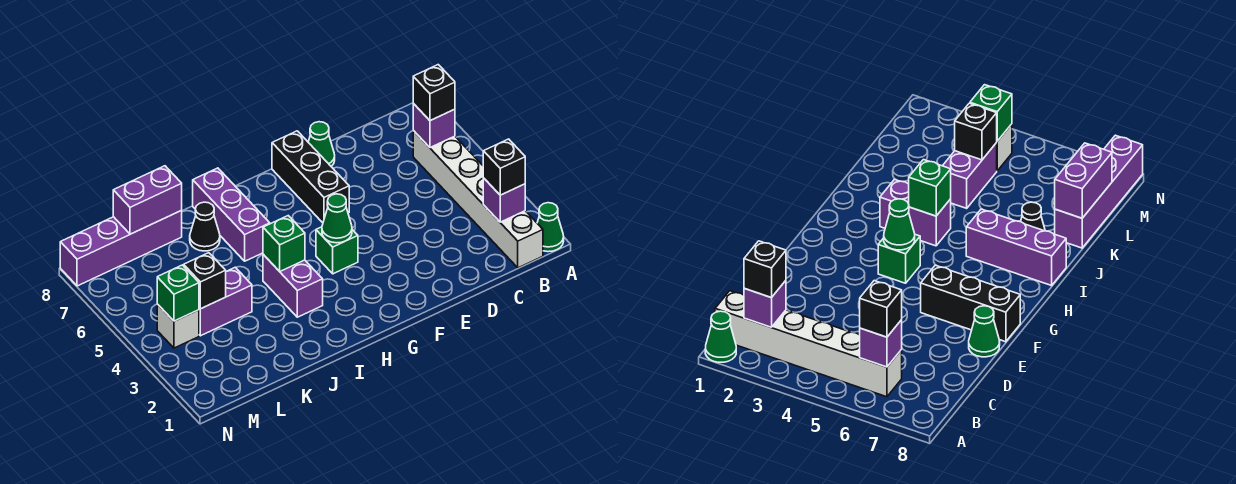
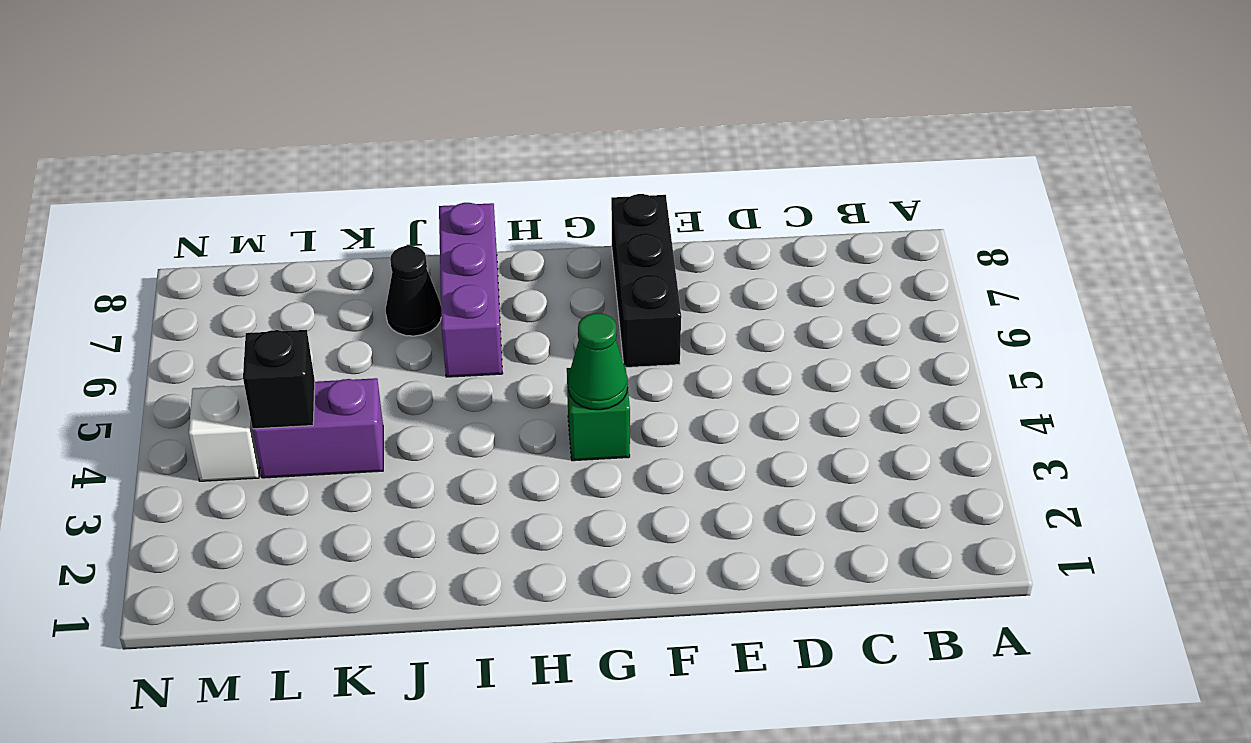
none -> green 1x1 cone [537,203,564,252]
none -> white 1x6 brick [413,131,543,268]
none -> green 1x1 cone [308,122,335,166]

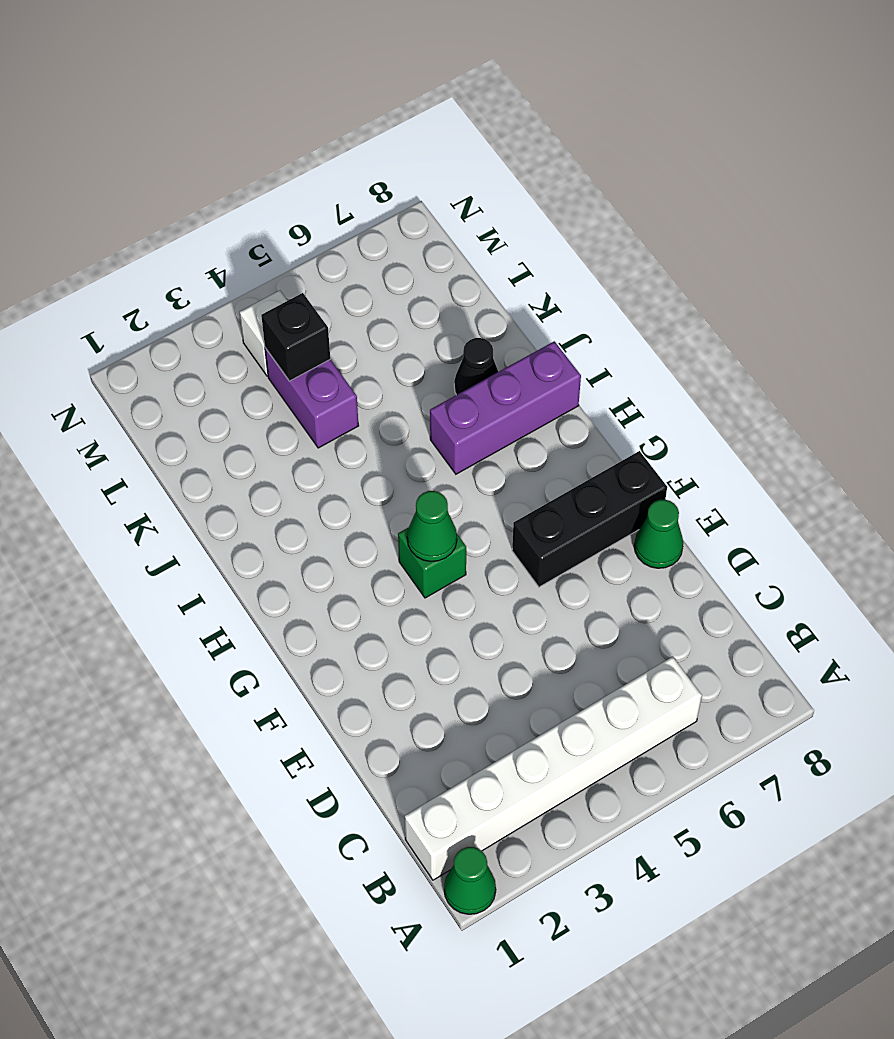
none -> purple 1x2 brick [263,255,323,317]
none -> purple 1x4 brick [60,211,182,286]
none -> purple 1x1 brick [483,178,525,222]

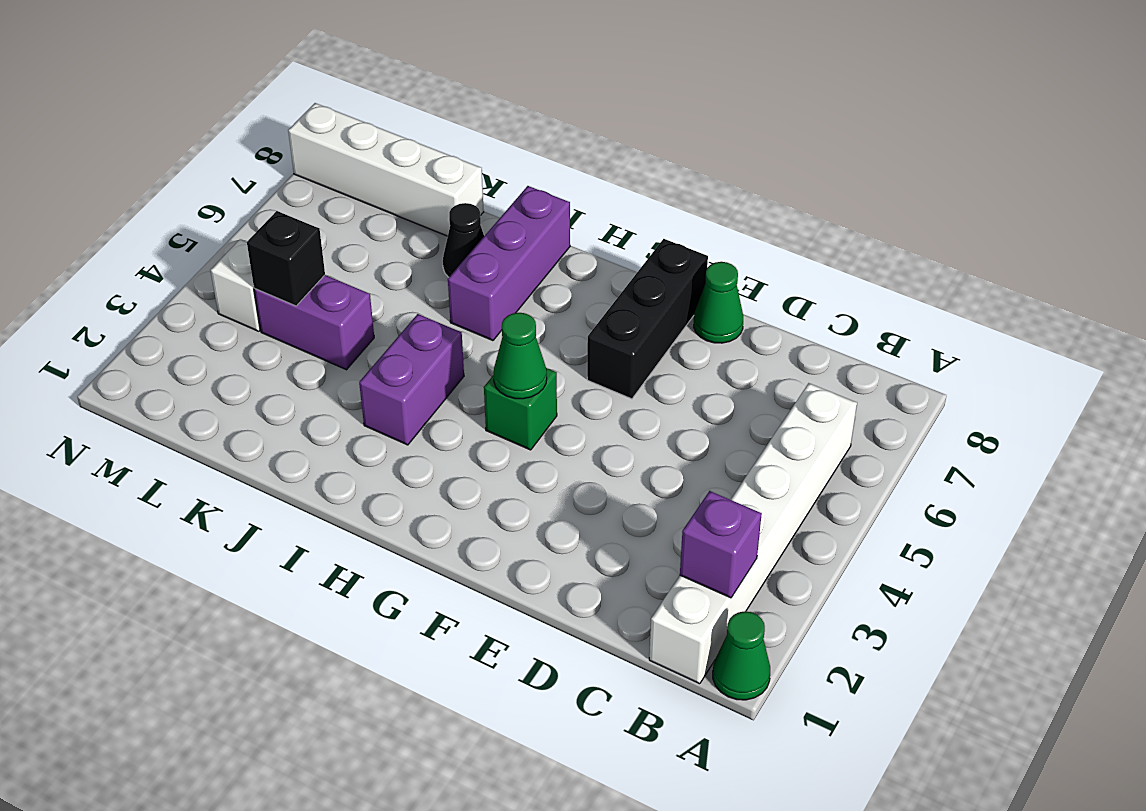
white 1x4 brick [288,103,484,236] -> purple 1x4 brick [60,211,182,286]
none -> purple 1x1 brick [413,104,455,148]
none -> green 1x1 brick [263,216,305,271]
none -> purple 1x2 brick [113,166,182,234]

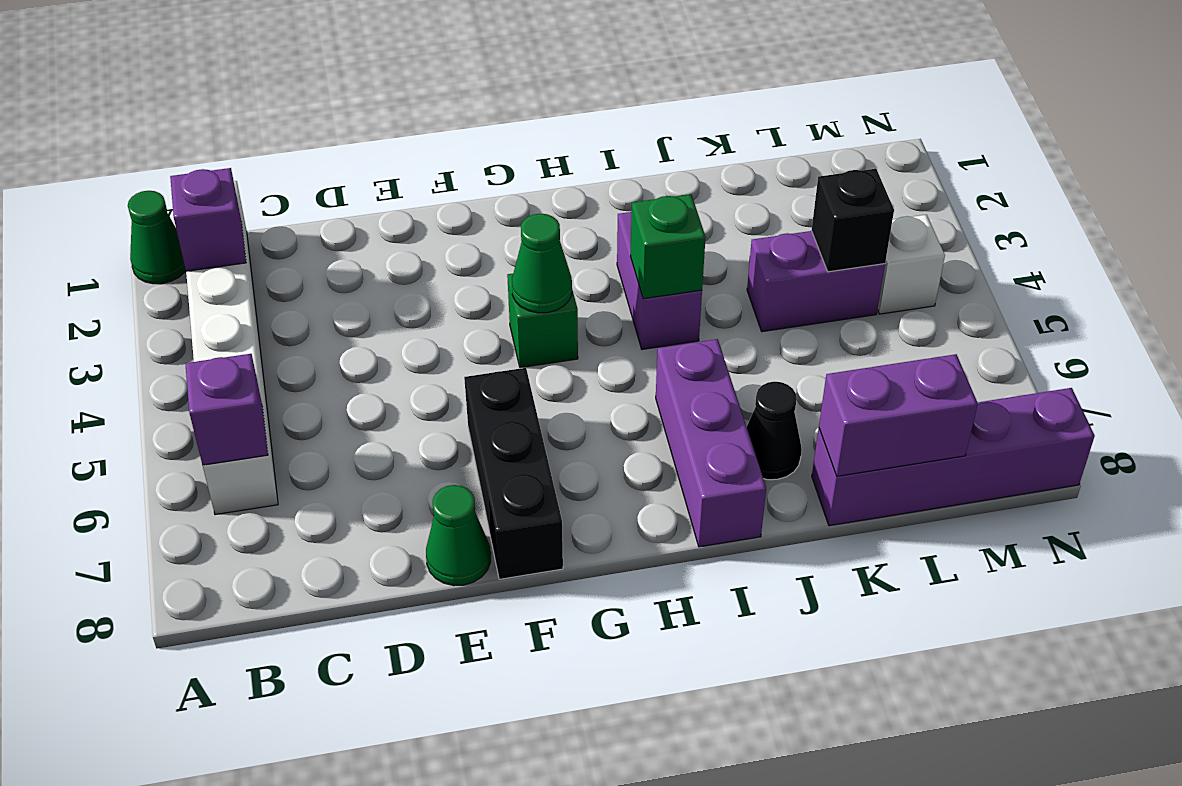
none -> green 1x1 brick [157,265,199,321]
none -> black 1x1 brick [483,139,525,195]
none -> black 1x1 brick [413,65,455,121]

